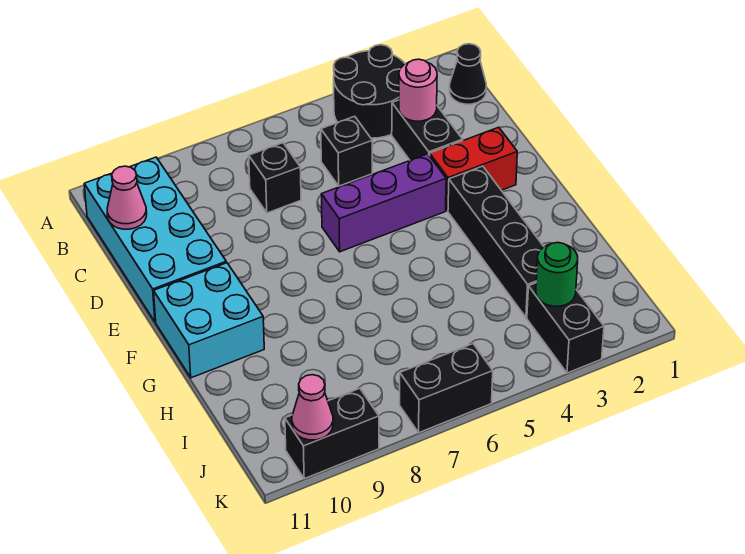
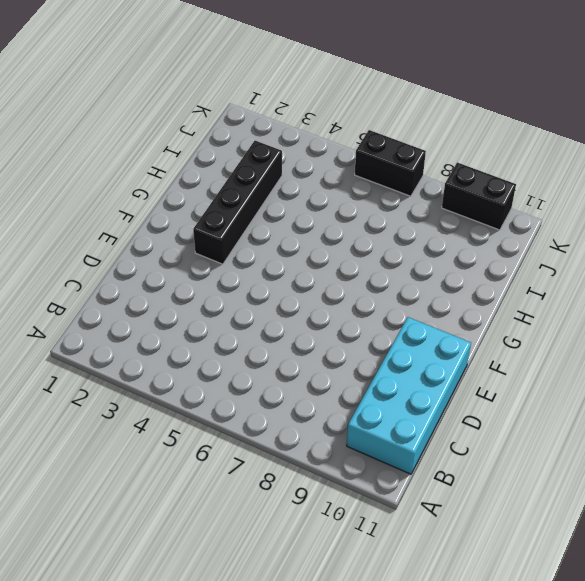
none -> black 2x2 round brick [334,45,405,138]
none -> black 1x1 cone [449,44,486,104]
none -> black 1x2 brick [392,100,463,160]

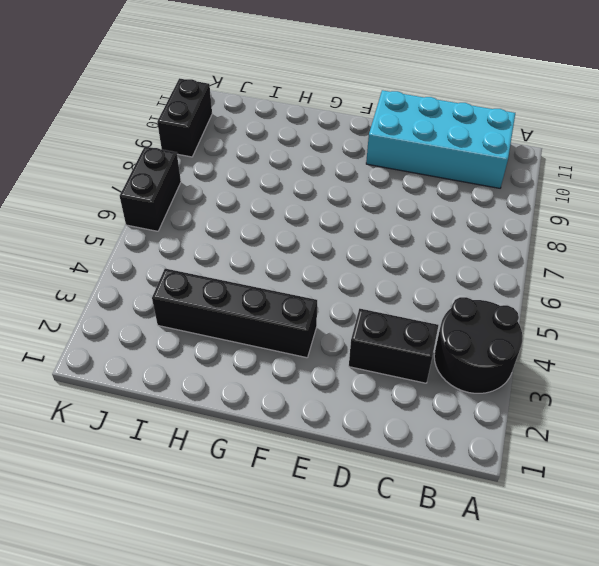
none -> black 1x1 cone [449,44,486,104]
none -> black 1x1 brick [321,116,372,186]
none -> black 1x1 brick [249,143,301,213]

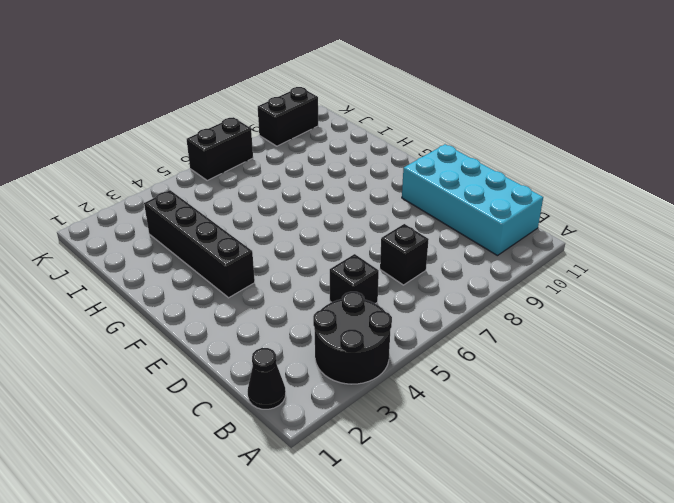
none -> black 1x2 brick [392,100,463,160]
none -> red 1x2 brick [430,127,517,211]
none -> purple 1x3 brick [321,154,446,252]

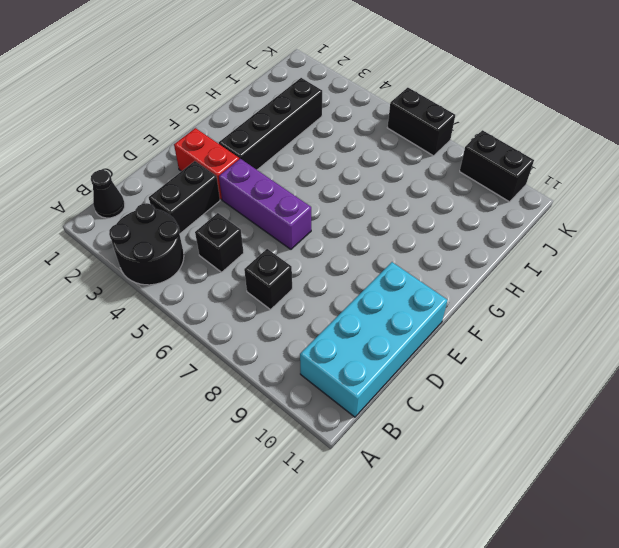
none -> cyan 2x2 brick [154,263,264,378]
none -> black 1x2 brick [527,283,604,373]
none -> pink 1x1 round brick [399,59,437,121]

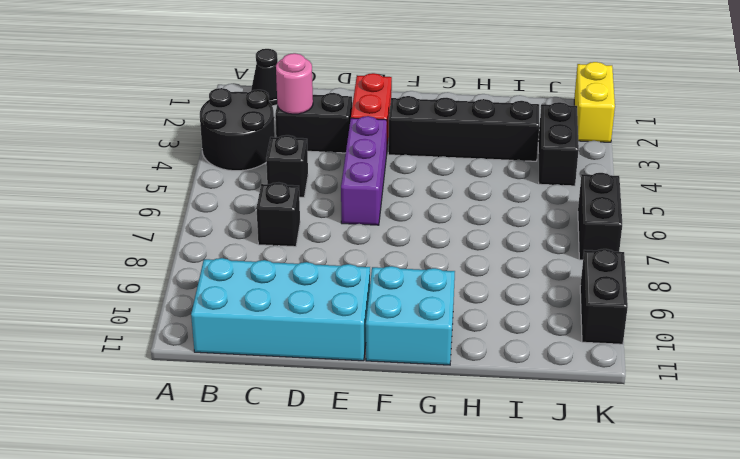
black 1x2 brick [538,102,579,186] -> black 1x2 brick turned to [527,283,604,373]
yellow 1x2 brick [574,62,615,142] -> none
none -> pink 1x1 cone [107,166,147,229]
none -> green 1x1 round brick [536,243,578,306]
none -> pink 1x1 cone [292,375,333,440]

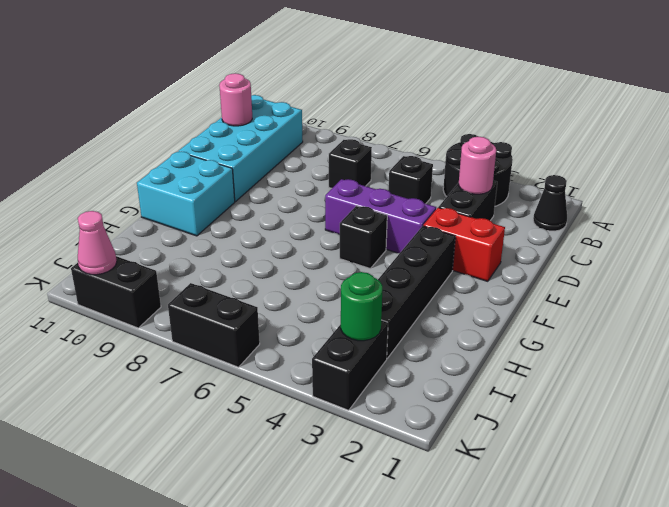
pink 1x1 round brick [219,73,252,126] -> pink 1x1 cone [107,166,147,229]
black 1x1 brick [340,206,387,268] -> none

